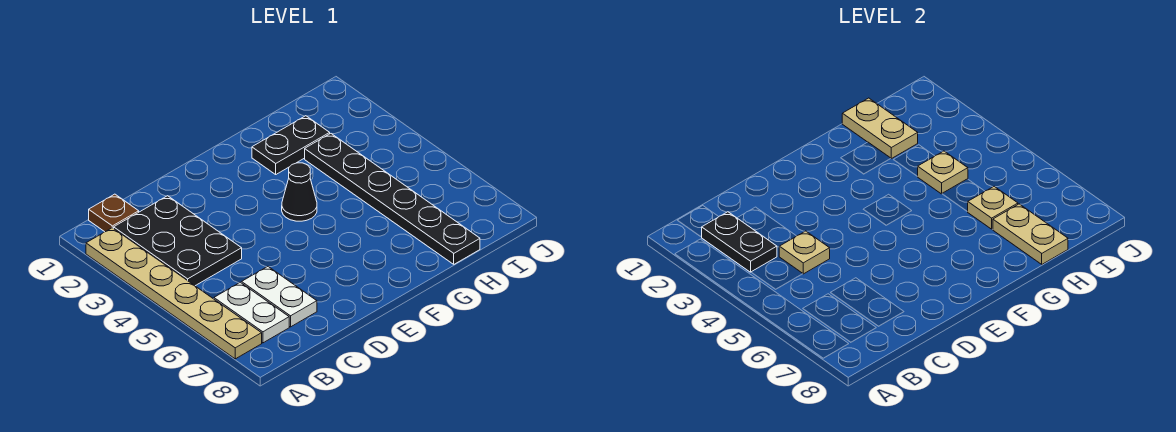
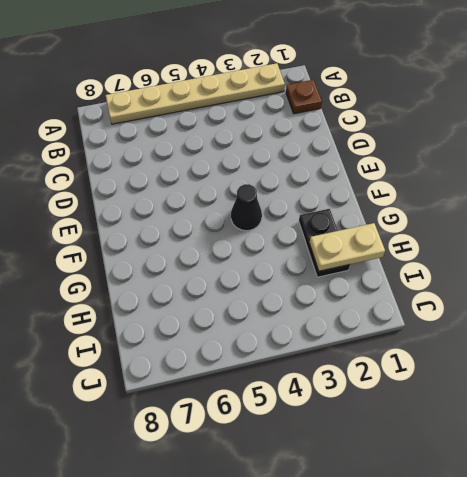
none -> black 2x3 plate [114,196,242,286]
none -> white 1x2 plate [214,282,289,343]
none -> white 1x2 plate [242,267,317,327]

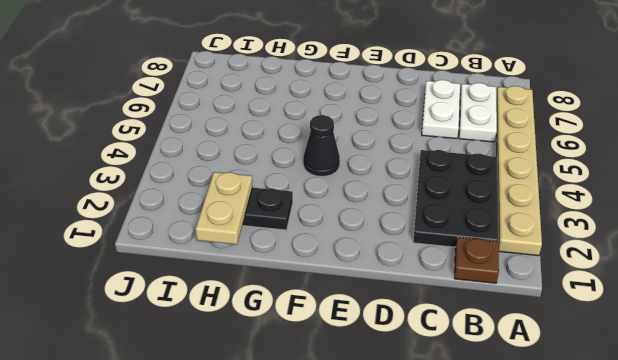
none -> black 1x6 plate [305,134,480,264]
none -> black 1x2 plate [702,212,777,272]
none -> tan 1x1 plate [779,231,830,274]

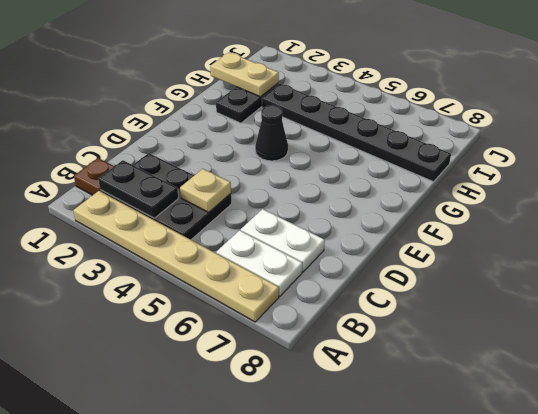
none -> tan 1x1 plate [917,151,968,194]
none -> tan 1x1 plate [968,186,1018,229]
none -> tan 1x2 plate [993,204,1068,264]

